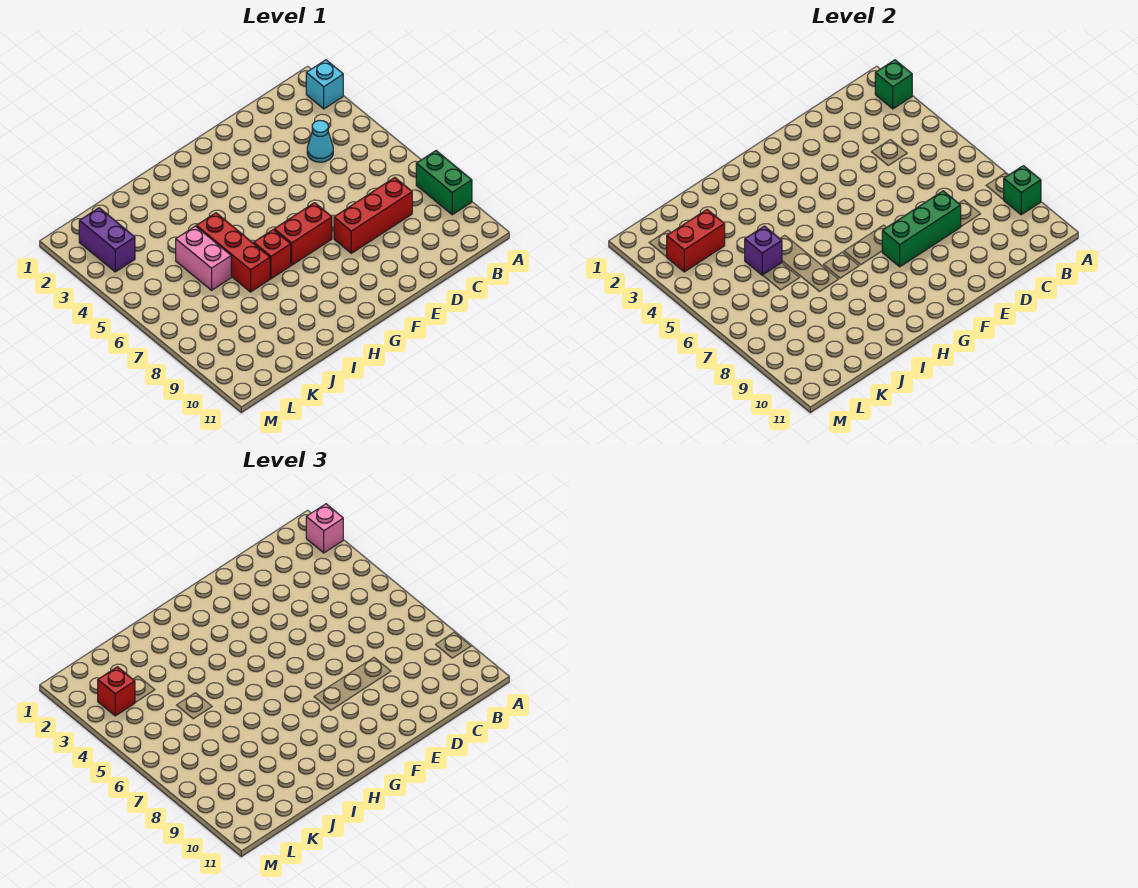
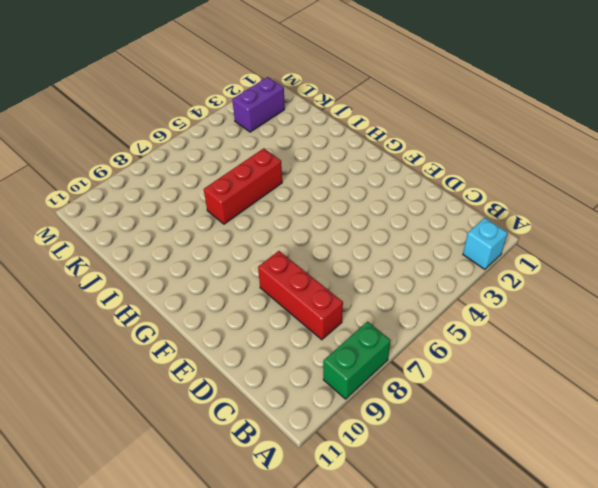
none -> cyan 1x1 cone [307,120,333,162]
none -> red 1x2 brick [274,203,332,265]
none -> red 1x1 brick [254,229,291,279]

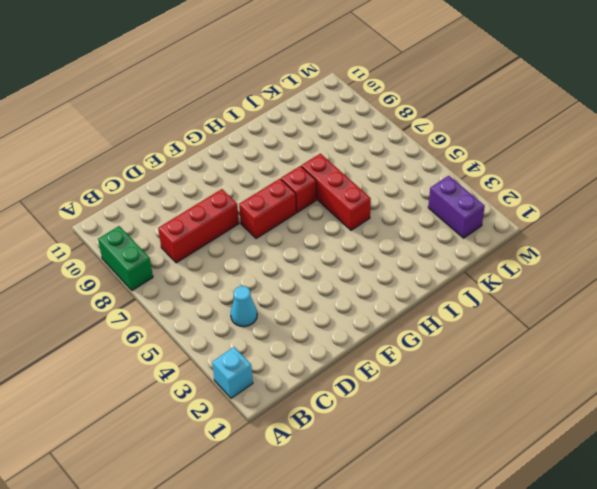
none -> pink 1x2 brick [176,226,231,290]
none -> green 1x1 brick [875,60,912,109]
none -> green 1x1 brick [1004,166,1041,215]

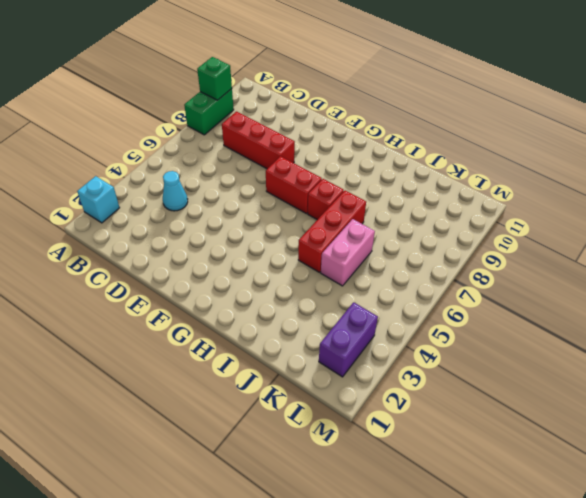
none -> green 1x1 brick [875,60,912,109]
none -> green 1x3 brick [882,191,961,267]
none -> purple 1x1 brick [745,226,782,275]

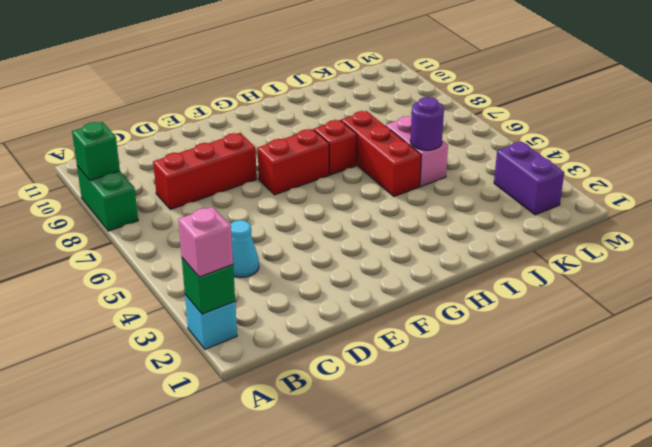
purple 1x1 round brick [410,97,444,150] -> purple 1x1 brick [745,226,782,275]
none -> green 1x3 brick [882,191,961,267]
none -> red 1x2 brick [667,210,725,272]
none -> red 1x1 brick [98,667,135,716]

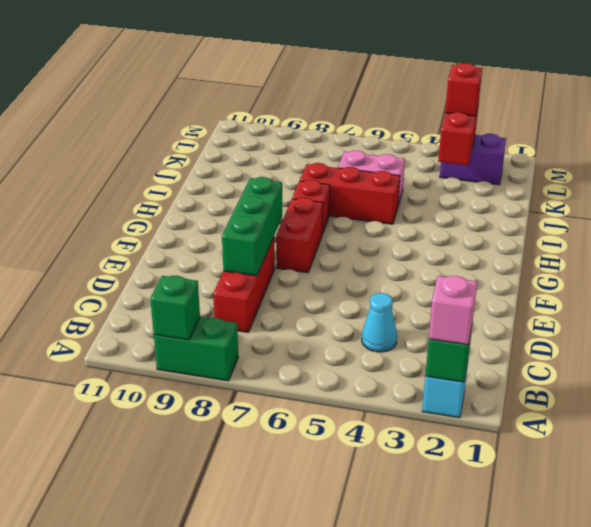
none -> purple 1x1 brick [745,226,782,275]

